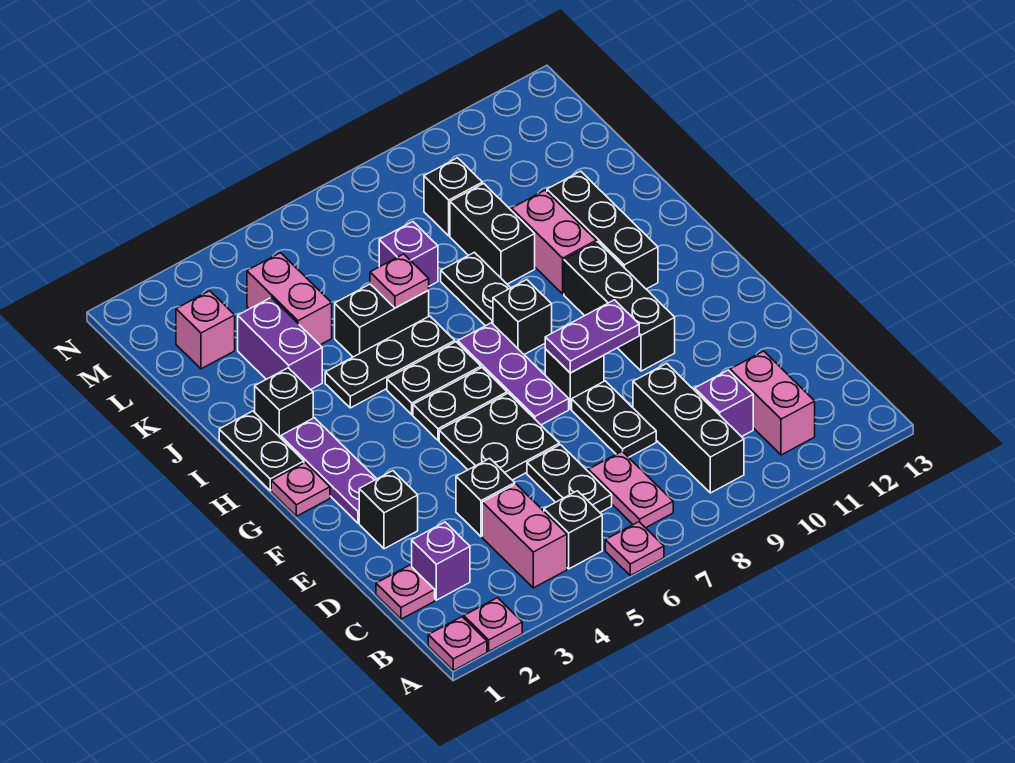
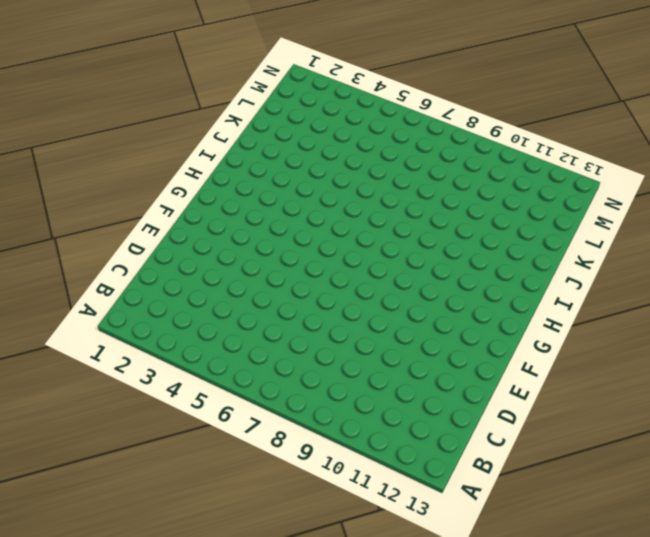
none -> pink 1x1 plate [428,617,487,671]
none -> pink 1x1 plate [464,598,522,651]
none -> pink 1x1 plate [605,522,664,576]
none -> pink 1x2 brick [482,484,567,588]

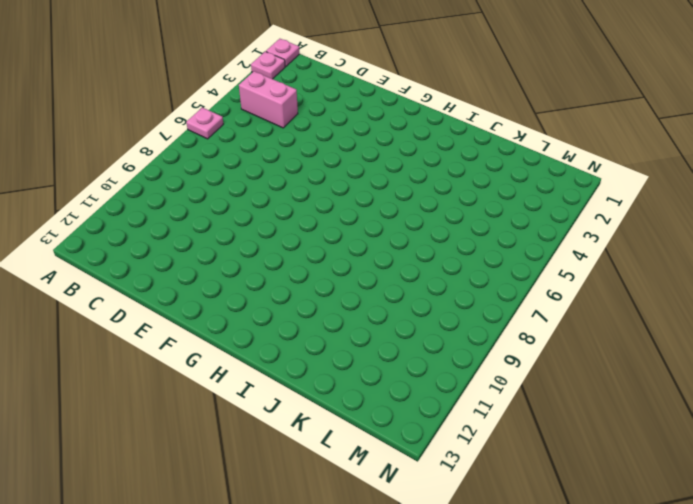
none -> black 1x1 brick [544,491,602,569]
none -> pink 1x2 plate [588,451,673,528]
none -> black 1x3 brick [633,363,744,493]
none -> pink 1x2 brick [730,351,815,455]

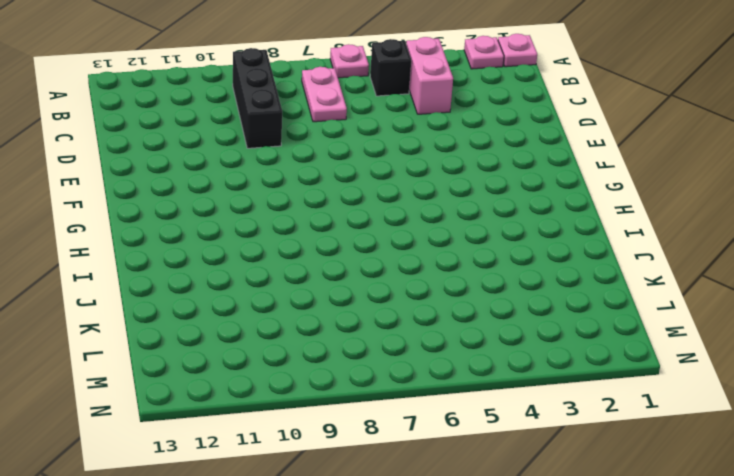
none -> pink 1x2 brick [730,351,815,455]
none -> pink 1x1 plate [376,565,435,619]
none -> purple 1x1 brick [412,522,470,600]
none -> black 1x2 plate [527,445,612,512]

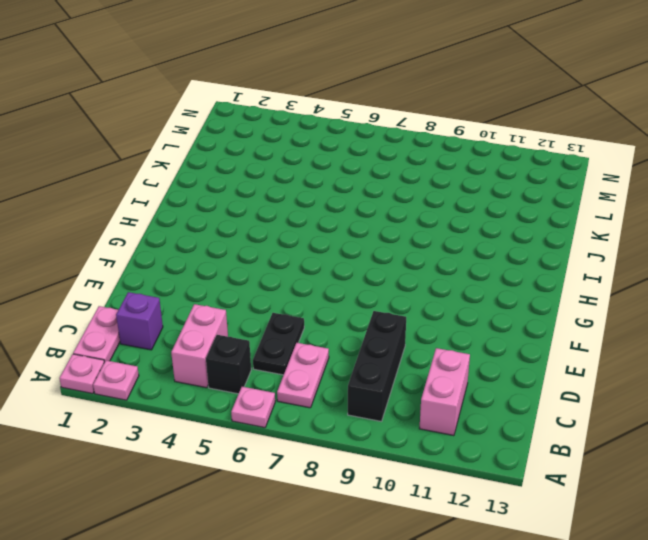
pink 1x2 plate [73,306,120,362] -> pink 1x1 plate [376,565,435,619]
none -> purple 1x1 brick [695,370,753,437]
none -> black 1x1 brick [456,458,515,536]
none -> black 1x2 plate [572,381,656,457]
none -> black 1x1 brick [359,471,418,549]

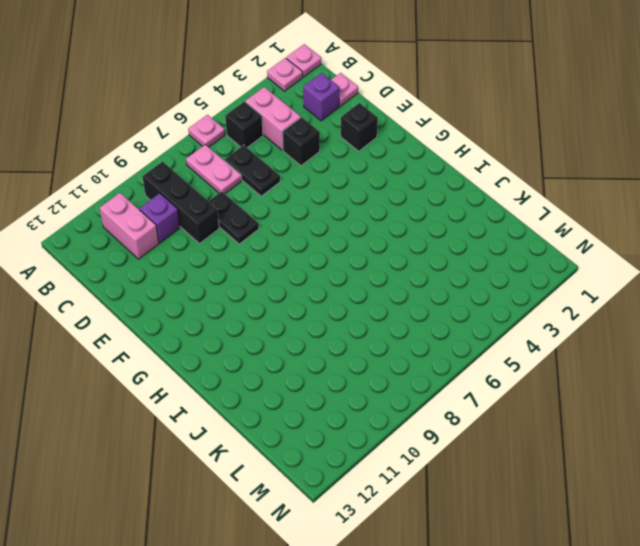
none -> black 2x2 plate [439,393,559,480]
none -> purple 1x3 plate [281,418,376,523]
none -> purple 1x3 plate [458,323,569,425]
none -> black 1x1 brick [545,349,604,409]

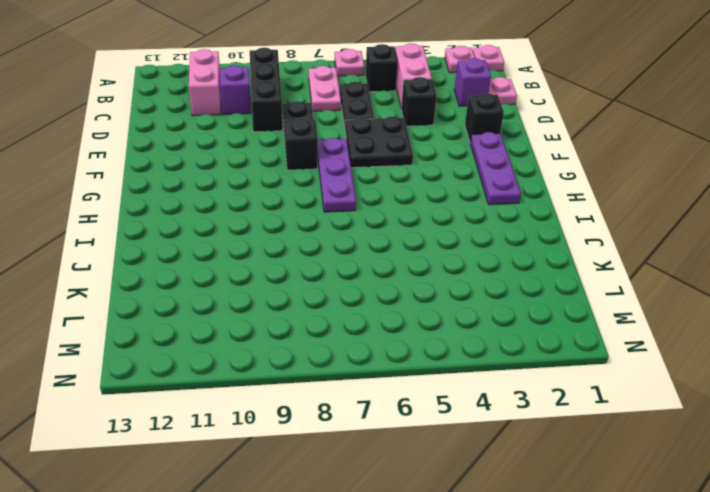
none -> black 1x3 brick [564,242,675,371]
none -> pink 1x1 plate [271,463,330,516]
none -> black 1x2 plate [413,368,507,440]
none -> black 1x2 plate [219,411,304,491]

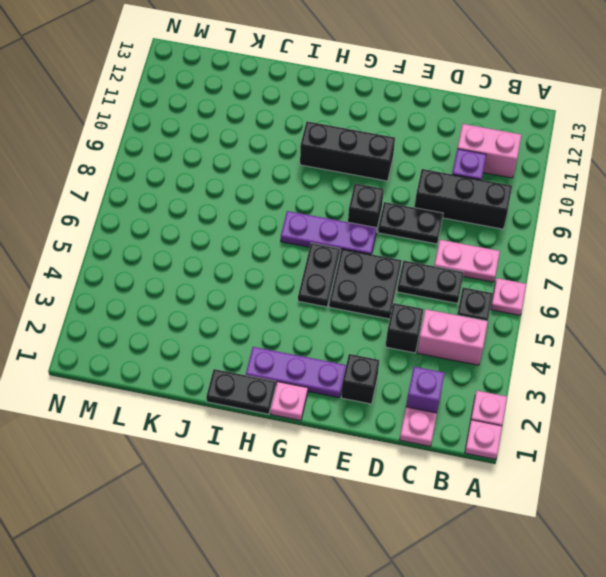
none -> black 1x2 plate [387,342,481,415]
none -> black 1x1 brick [493,280,552,354]
none -> black 1x3 brick [547,171,658,289]
none -> black 1x1 brick [255,368,313,438]

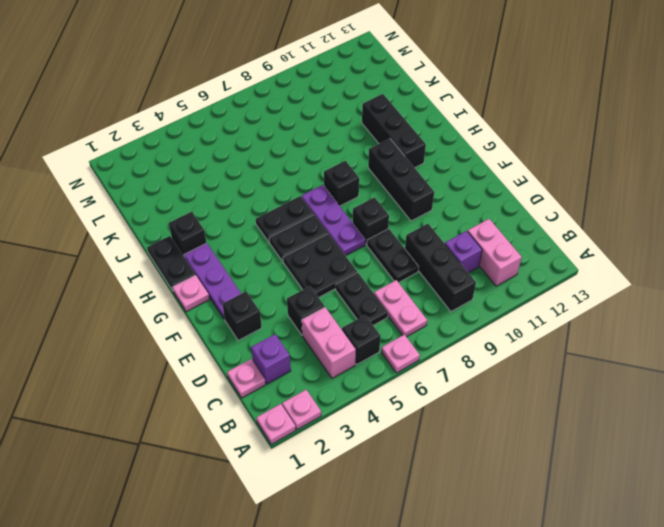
none -> black 1x3 plate [325,316,455,408]
none -> black 1x2 plate [441,252,510,326]
none -> pink 1x2 brick [512,190,596,294]
none -> purple 1x2 brick [238,297,322,390]

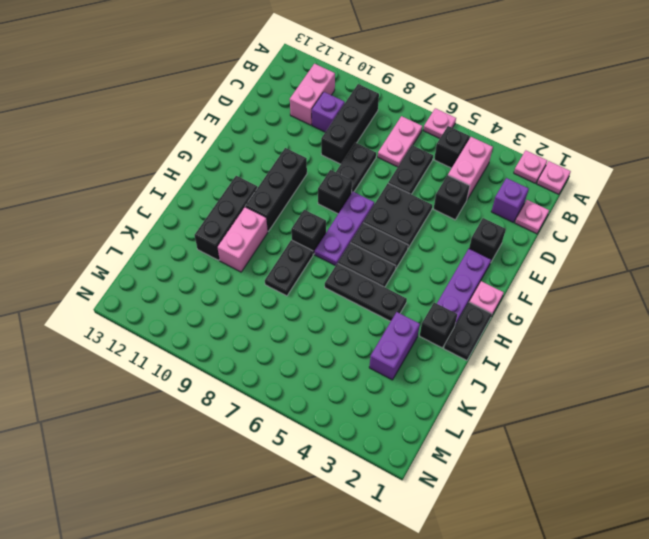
none -> black 1x2 brick [335,284,429,357]
none -> black 1x2 brick [450,183,535,284]
none -> pink 1x2 brick [247,253,332,345]
none -> purple 1x1 brick [379,222,438,286]

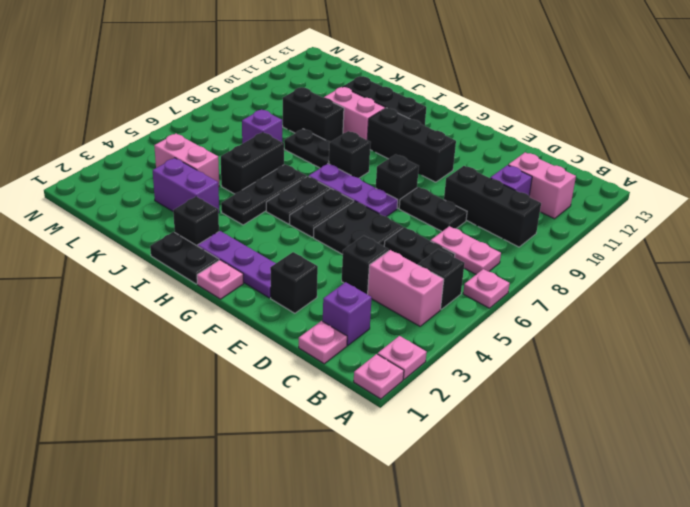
none -> pink 1x1 brick [176,291,235,369]
none -> black 1x1 brick [424,158,482,236]
none -> purple 1x2 plate [545,300,639,373]
none -> pink 1x1 plate [370,254,429,308]

